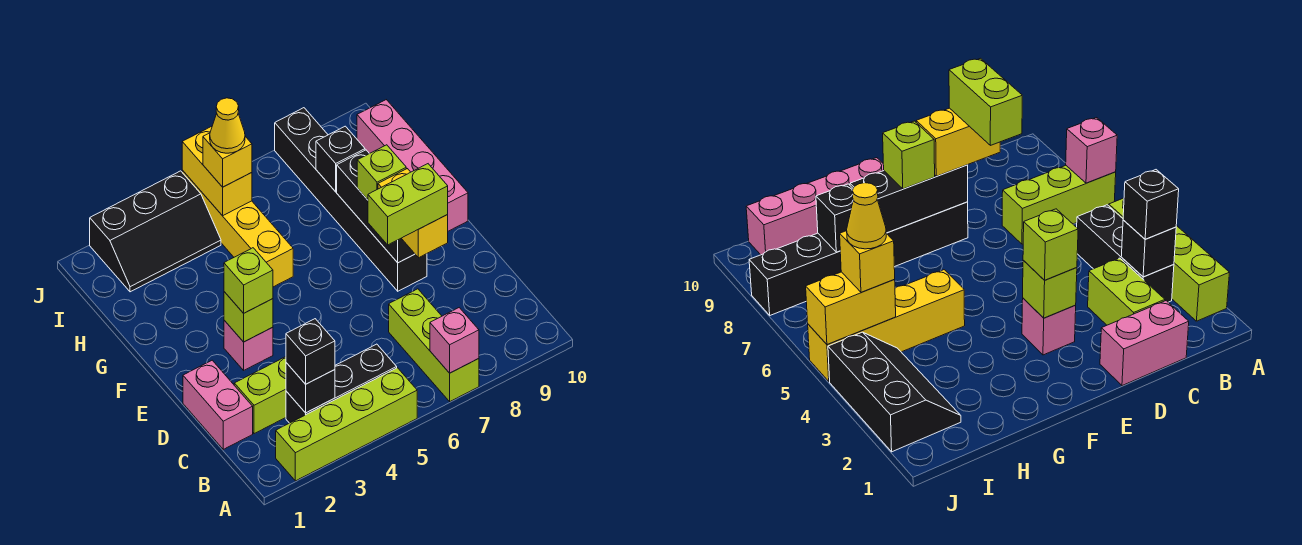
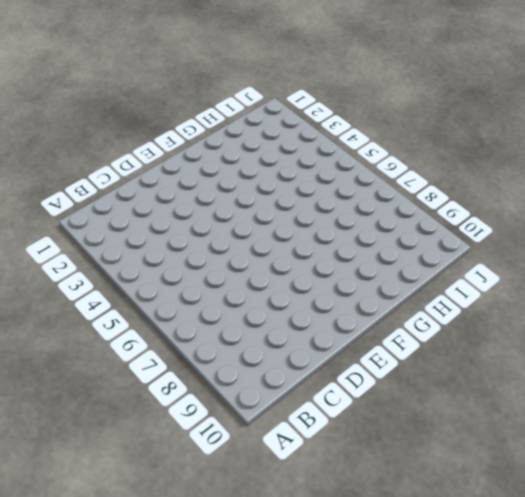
none -> lime 1x4 brick [276,368,417,481]
none -> lime 1x3 brick [389,289,479,401]
none -> black 1x3 brick [286,344,397,423]

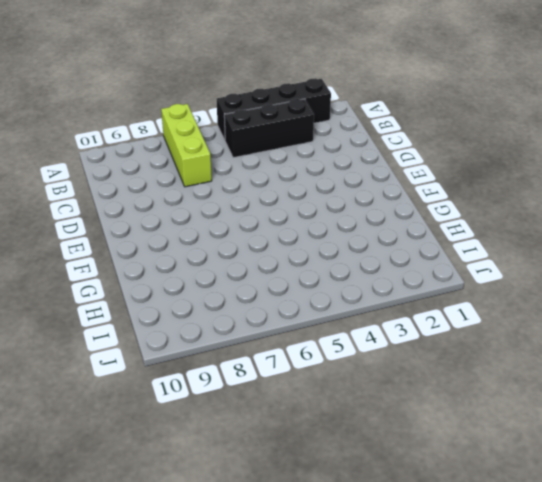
black 1x4 brick [216,78,331,140] -> lime 1x4 brick [276,368,417,481]
none -> pink 1x2 brick [183,360,253,449]
none -> lime 1x2 brick [234,357,286,434]
none -> pink 1x1 brick [224,320,273,370]

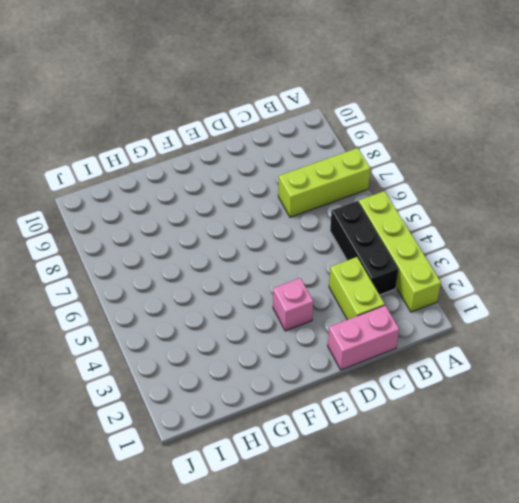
none -> black 1x6 brick [275,108,427,291]
none -> pink 1x4 brick [357,100,468,231]
none -> yellow 1x4 brick [182,170,293,287]

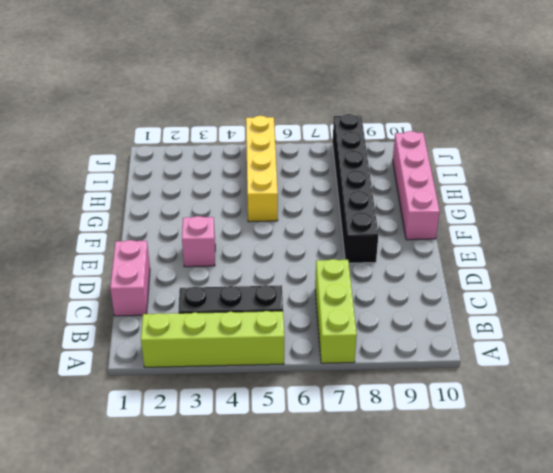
none -> lime 1x2 brick [234,357,286,434]
none -> black 2x3 slope [90,171,221,292]
none -> pink 1x1 brick [430,308,479,373]

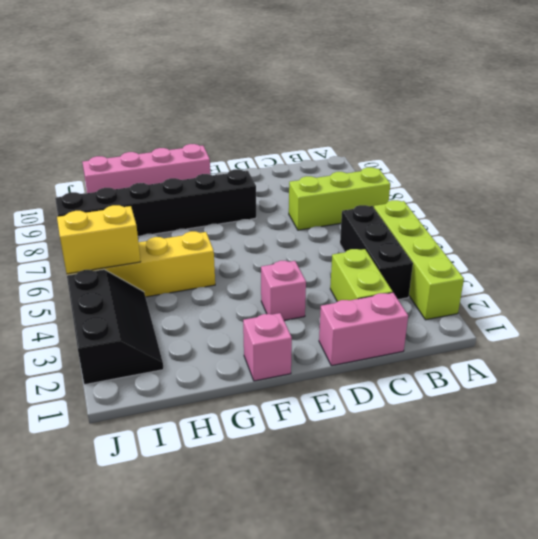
pink 1x1 brick [243,313,292,381] -> pink 1x1 brick moved to [430,308,479,373]
none -> black 1x1 brick [286,363,335,413]
none -> lime 1x1 brick [224,292,273,342]
none -> black 1x3 brick [337,150,415,263]

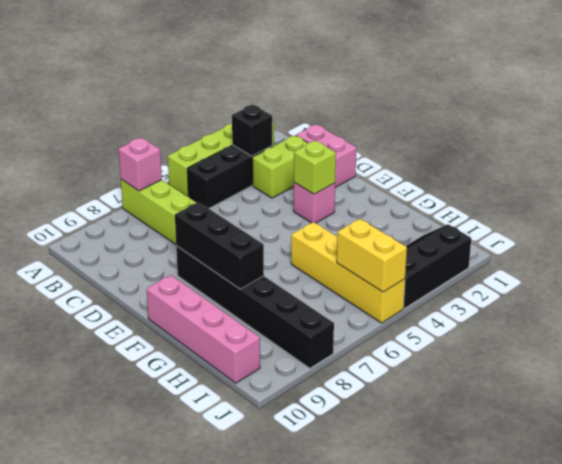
none -> black 1x1 brick [316,126,365,192]
none -> black 1x1 brick [286,319,335,384]
none -> yellow 1x2 brick [378,169,448,258]

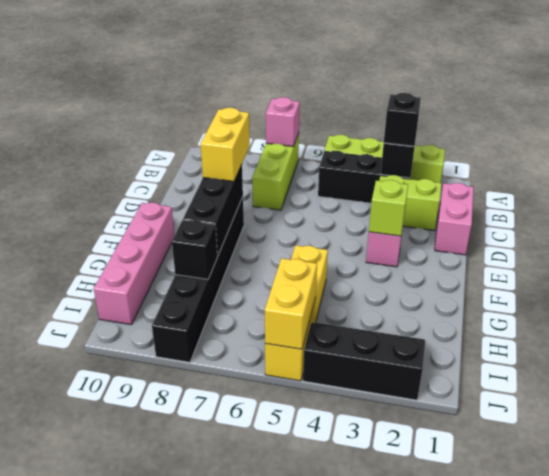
none -> lime 1x1 brick [224,248,273,313]
none -> lime 1x1 brick [357,145,406,200]
none -> yellow 1x1 brick [203,133,252,187]

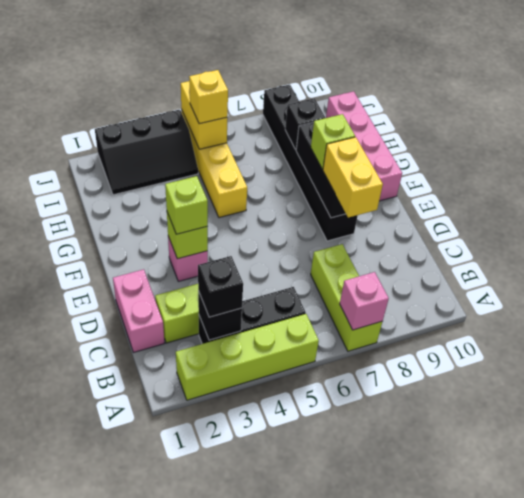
none -> lime 1x2 brick [368,164,448,245]
none -> yellow 1x1 cone [210,98,245,153]

